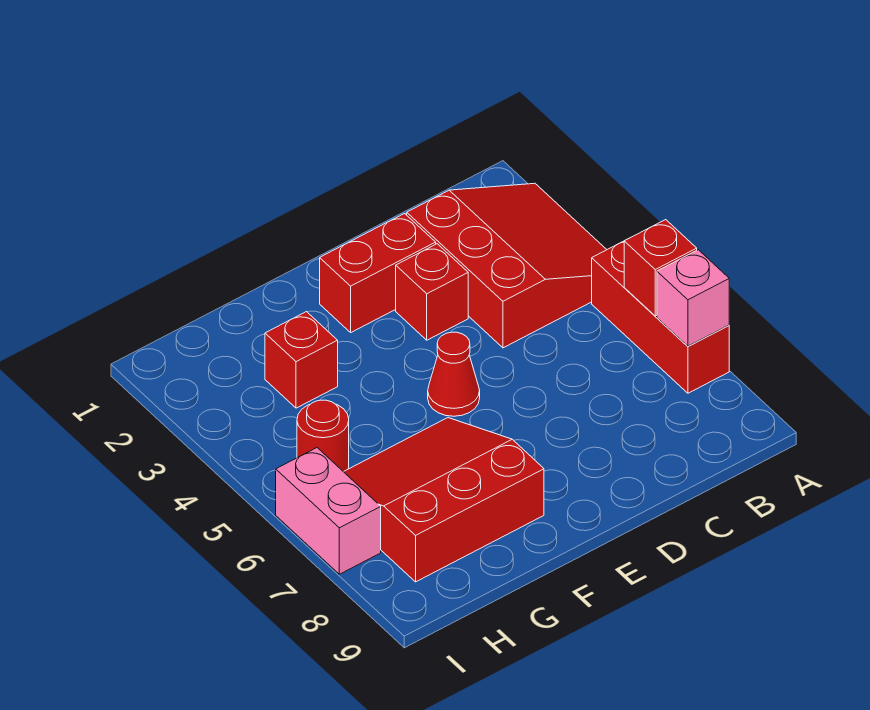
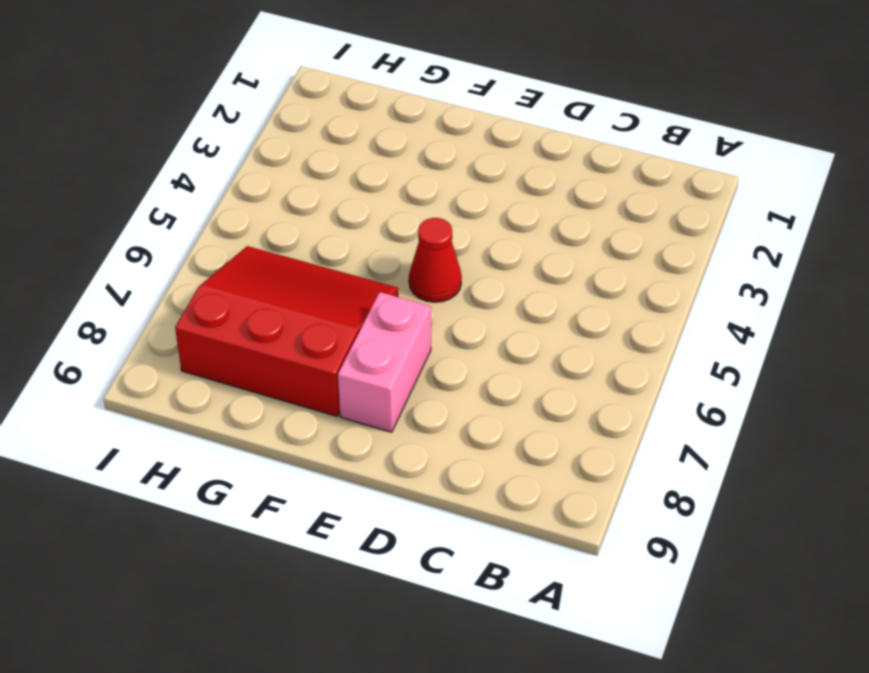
pink 1x2 brick [338,292,431,432] -> pink 1x2 brick moved to [276,448,381,574]
none -> red 3x3 slope [407,183,607,348]
none -> red 1x3 brick [592,241,729,393]

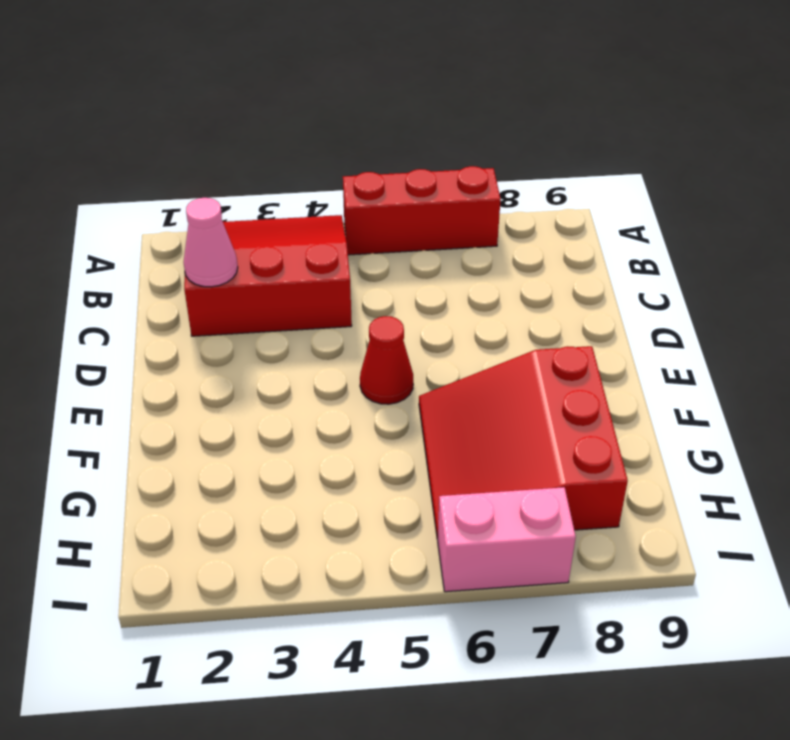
pink 1x1 cone [184,198,238,287] -> none
none -> red 1x2 brick [320,214,436,332]
none -> red 1x1 brick [396,244,468,340]

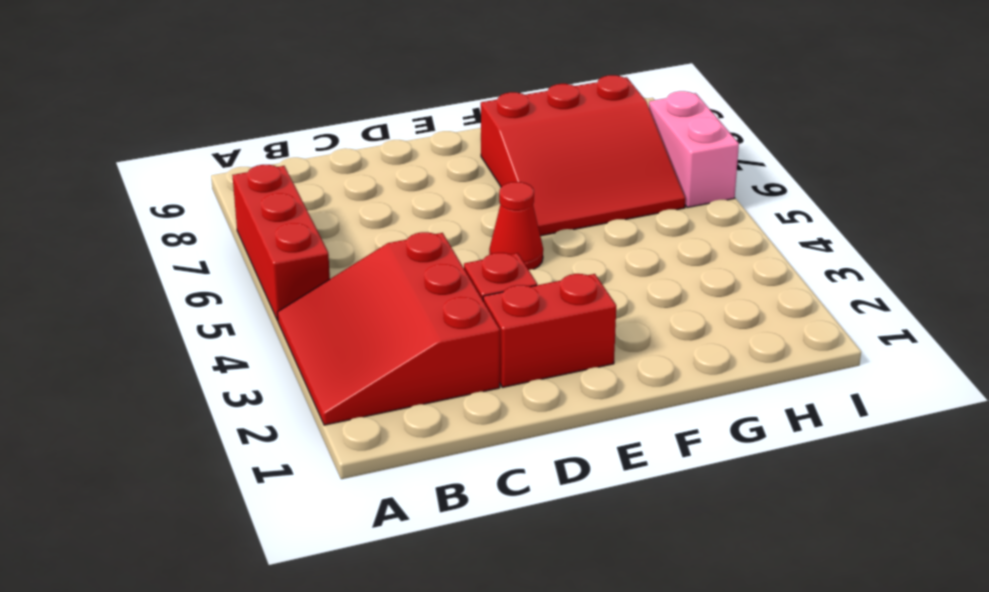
none -> red 1x1 brick [265,312,338,408]
none -> red 1x1 round brick [297,400,349,472]

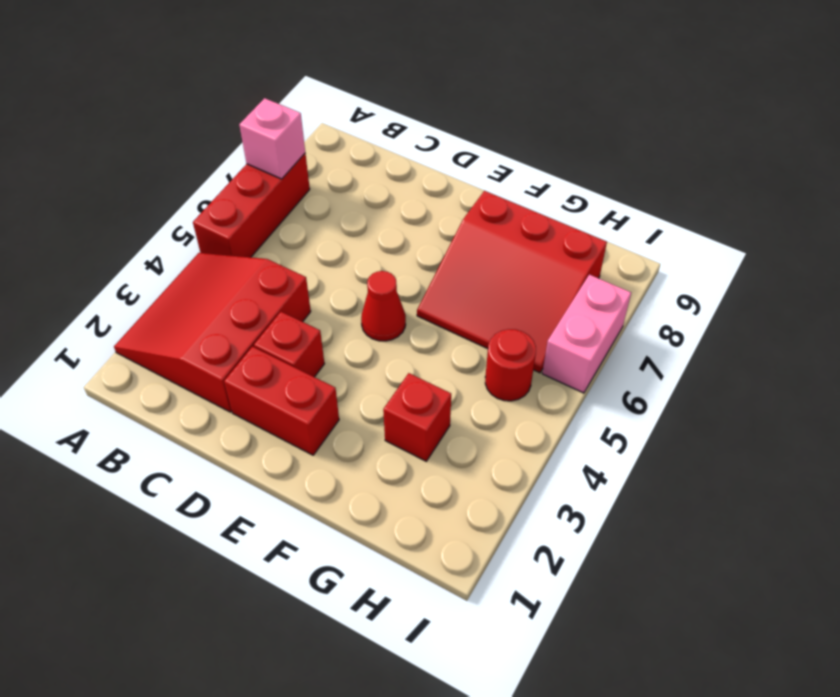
none -> red 1x1 brick [624,220,697,316]

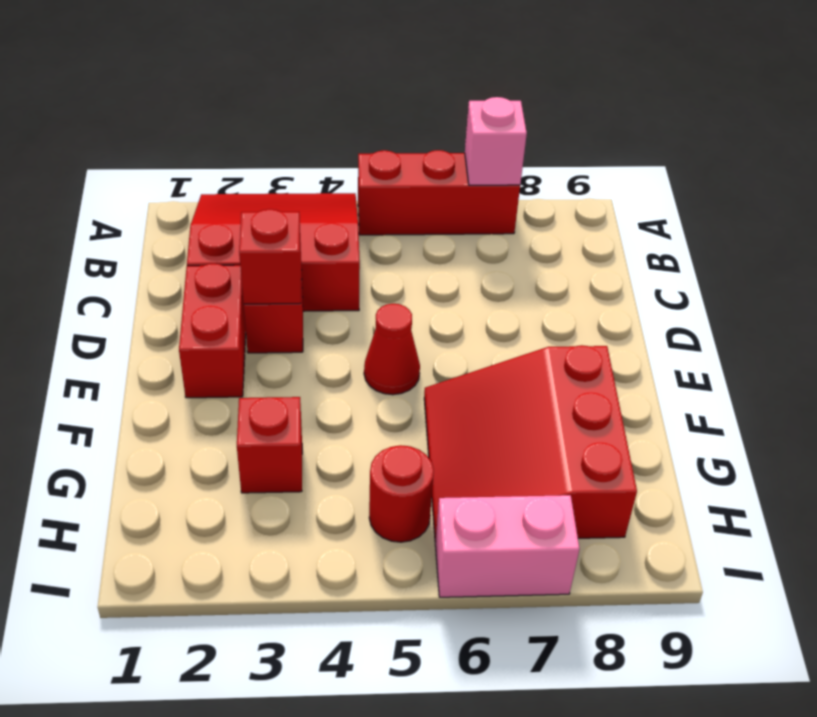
red 1x1 brick [239,209,301,304] -> red 1x1 brick moved to [624,220,697,316]

